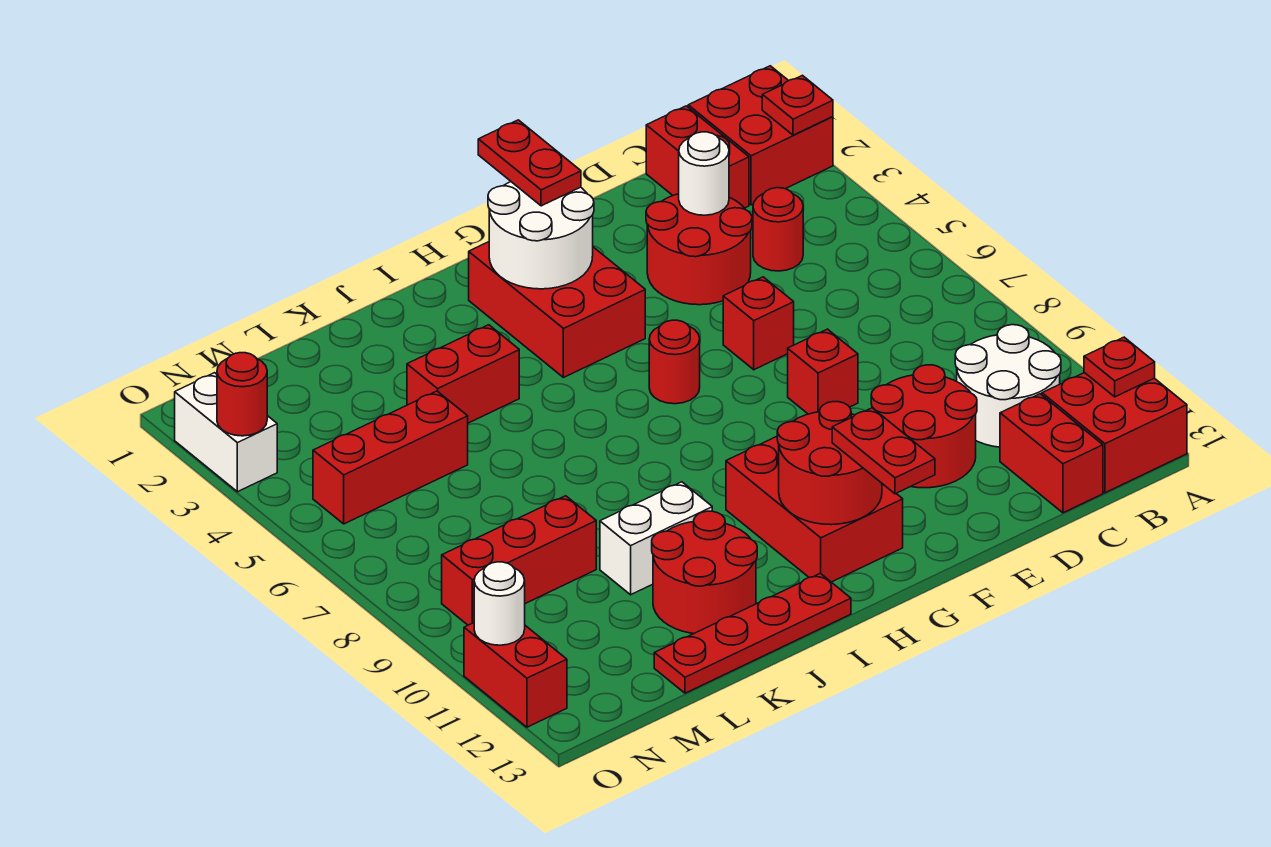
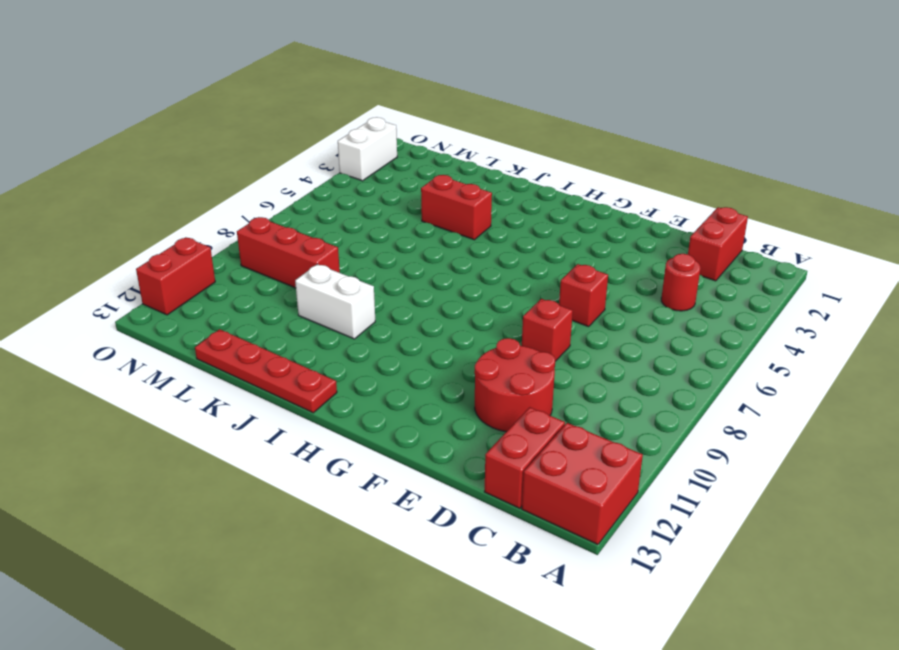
none -> red 2x2 brick [688,66,833,205]
none -> white 2x2 round brick [955,325,1061,447]
none -> red 2x2 round brick [646,194,752,305]
none -> red 2x3 brick [469,242,645,378]

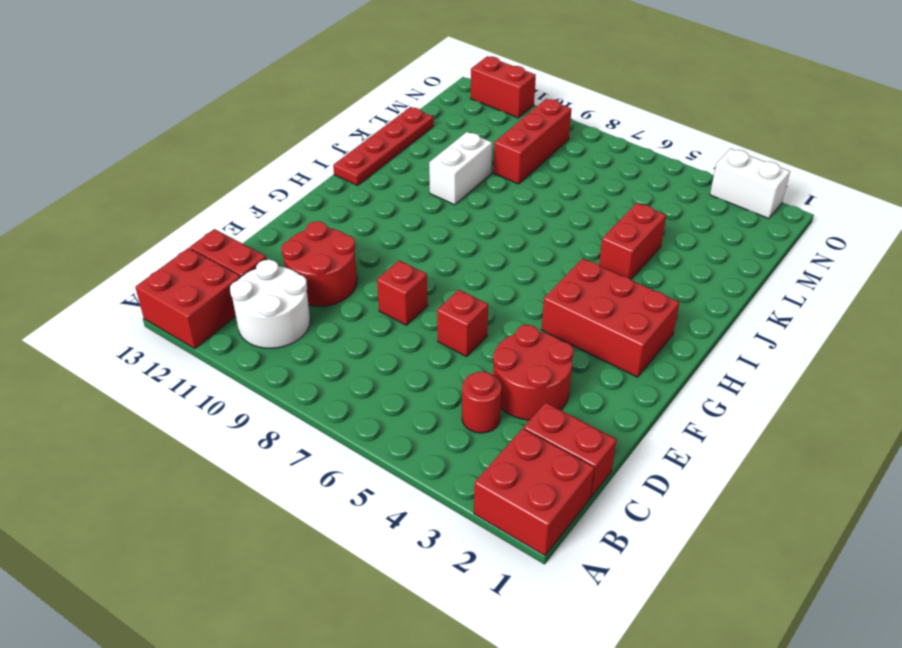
none -> red 1x1 round brick [649,320,700,404]
none -> red 2x3 brick [726,437,903,582]
none -> red 2x2 round brick [652,511,757,633]
none -> red 1x3 brick [313,391,468,524]

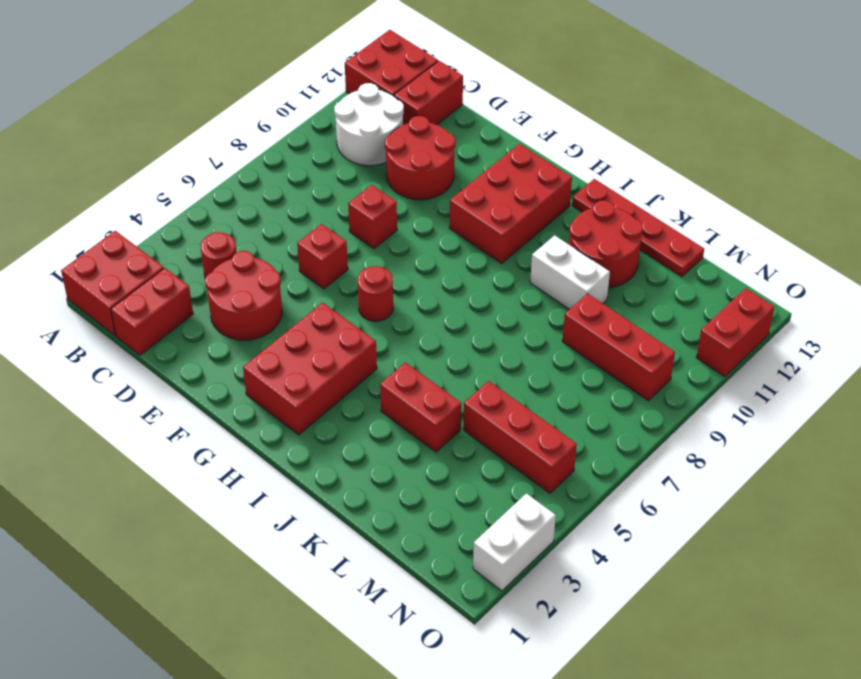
none -> red 1x1 plate [762,75,833,135]
none -> red 1x1 plate [1084,337,1155,397]
none -> white 1x1 round brick [679,132,729,215]
none -> white 2x2 round brick [488,182,594,289]

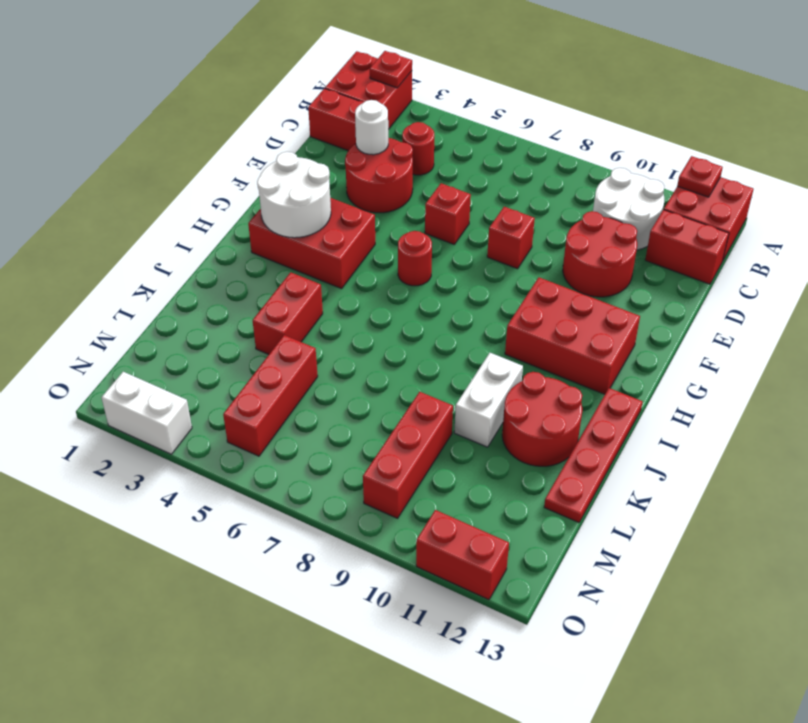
none -> red 2x2 round brick [777,402,882,525]
none -> red 1x1 round brick [217,353,267,436]
none -> white 1x1 round brick [474,562,525,645]
none -> red 1x2 plate [478,120,581,206]

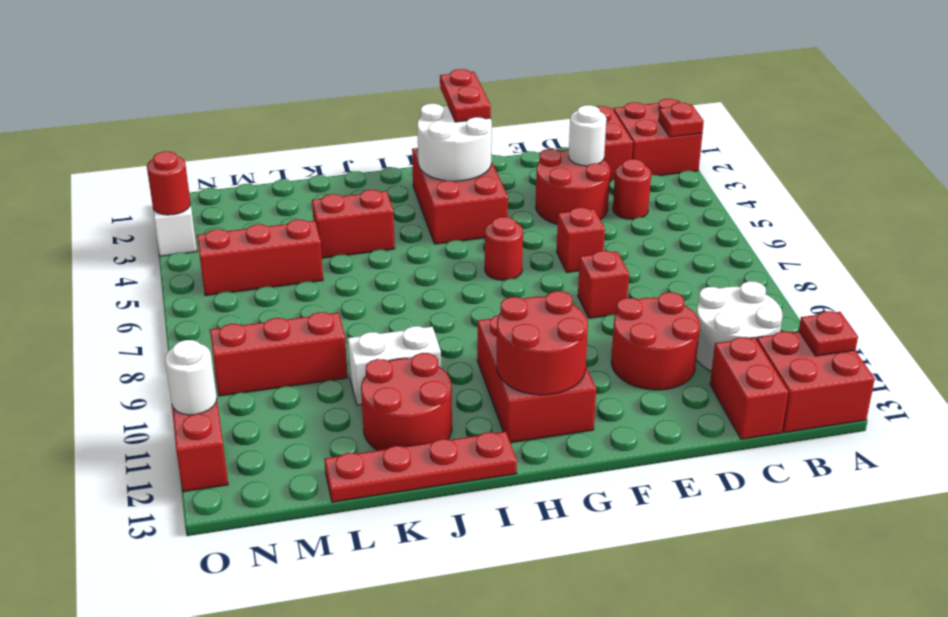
none -> red 1x2 plate [832,408,935,494]

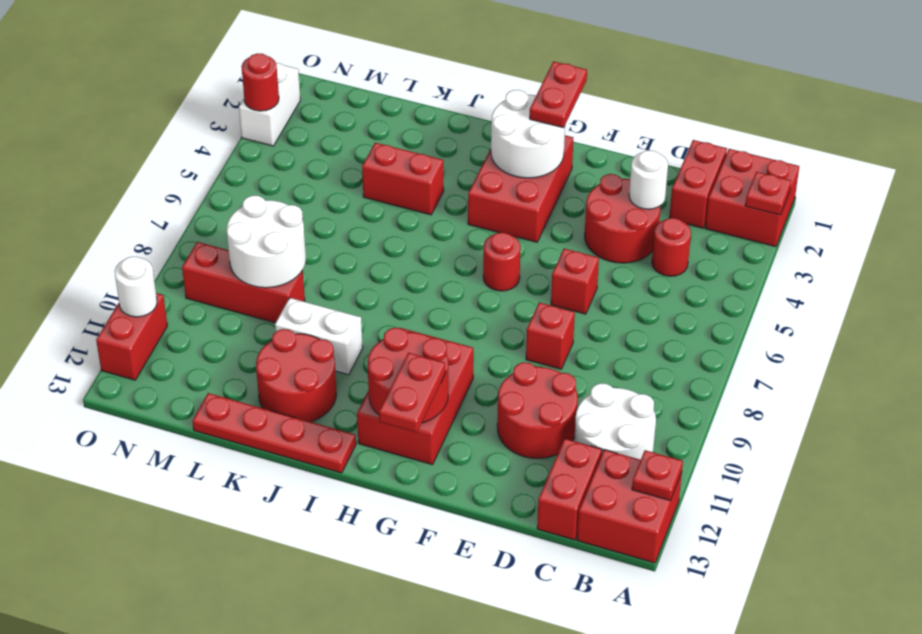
white 2x2 round brick [227,195,306,288] -> none
none -> red 1x3 brick [313,391,468,524]

